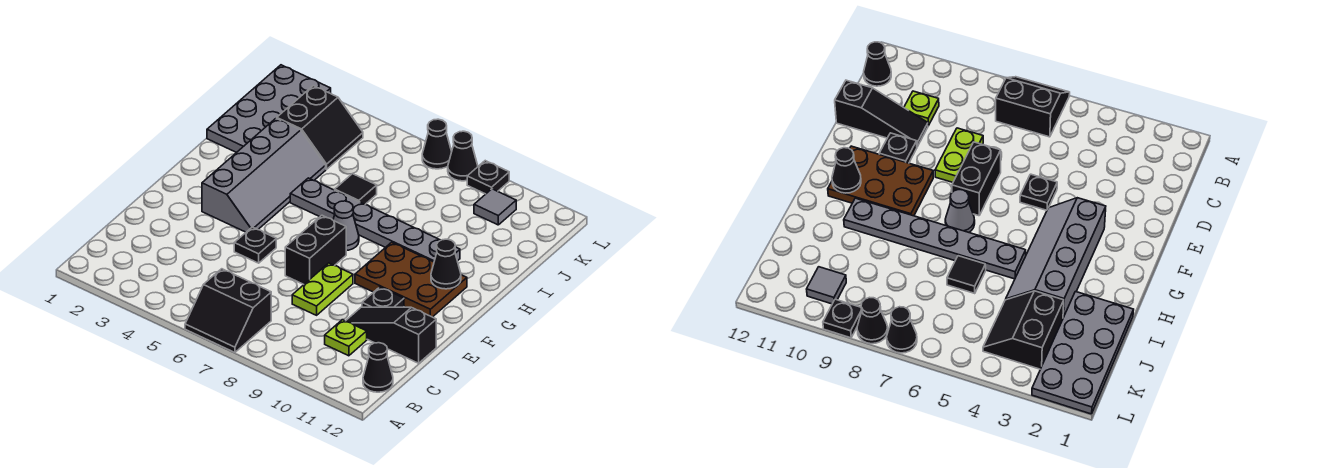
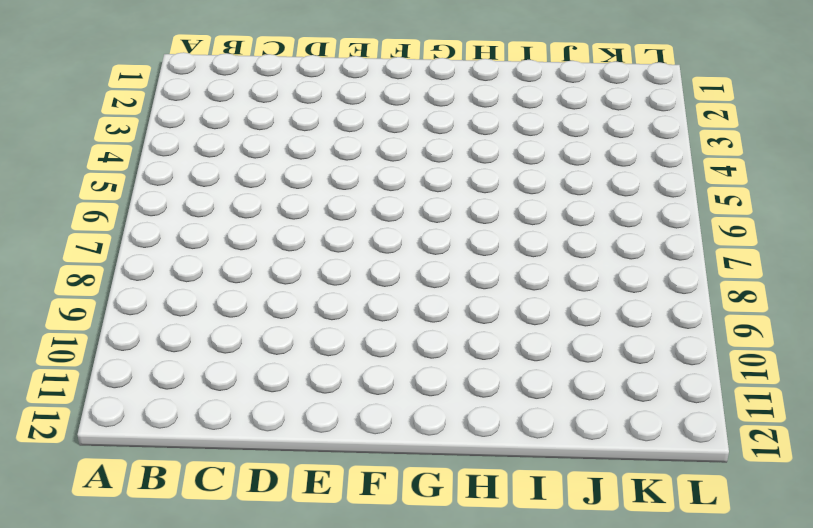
none -> black 2x2 slope [185,269,271,352]
none -> black 1x1 cone [363,343,393,392]
none -> lime 1x1 plate [325,320,367,356]

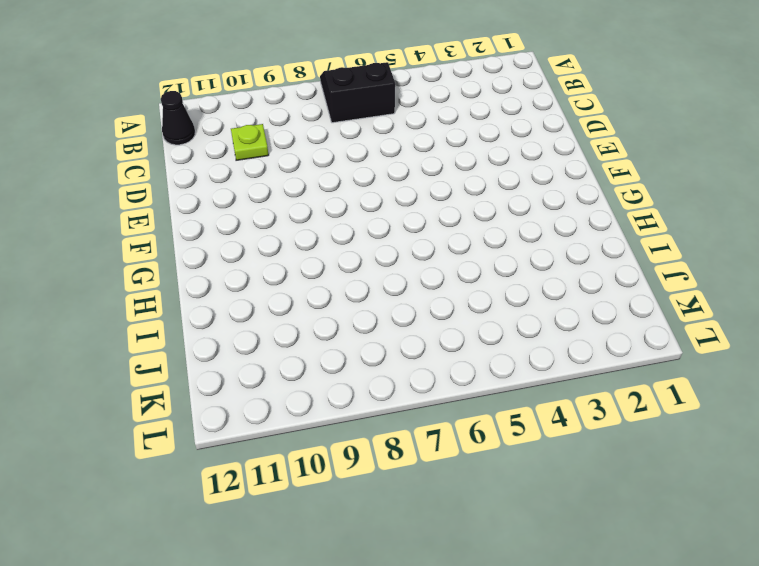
none -> lime 1x2 plate [292,263,353,315]
none -> black 1x3 slope [346,307,436,363]
none -> black 1x1 plate [234,227,276,263]

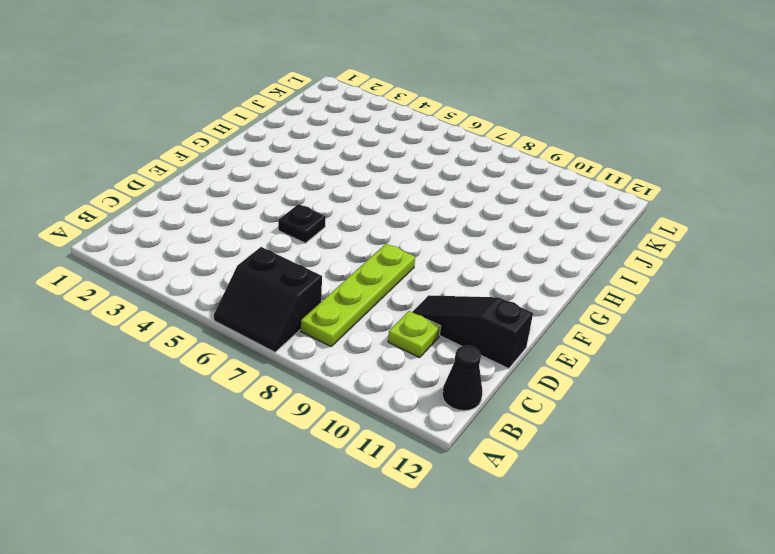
lime 1x4 plate [301,243,415,346] -> lime 1x2 plate [292,263,353,315]
none -> black 1x2 brick [285,215,346,284]
none -> black 1x1 plate [362,287,404,307]
none -> grey 2x4 slope [202,118,326,232]

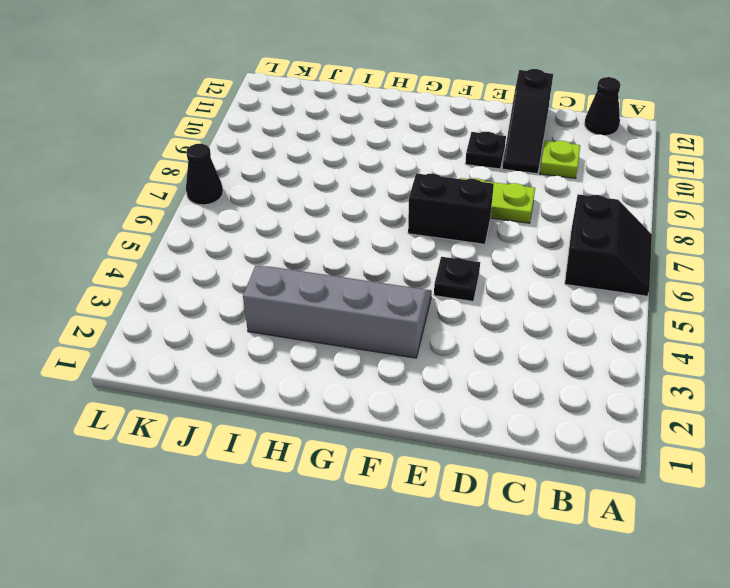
none -> brown 2x3 plate [355,242,467,317]
none -> grey 1x1 cone [333,201,359,251]
none -> grey 1x6 plate [290,178,460,262]

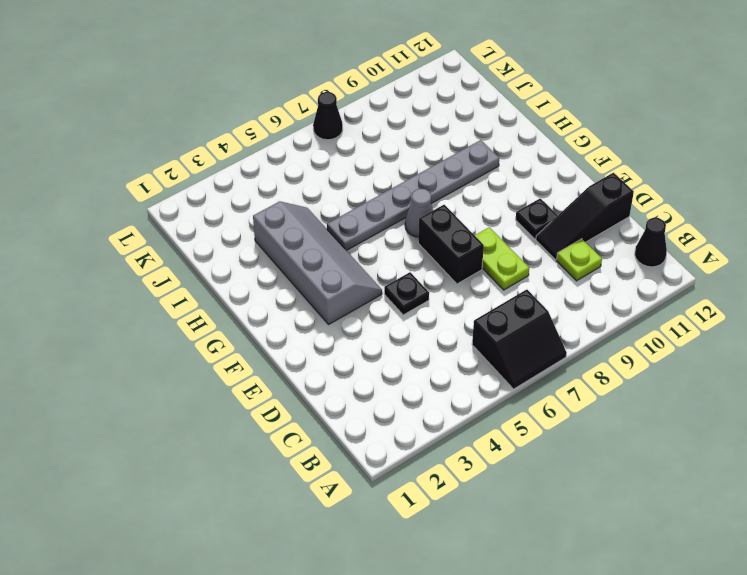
none -> brown 2x3 plate [355,242,467,317]
none -> grey 2x4 plate [207,65,331,153]
none -> black 1x1 tile [335,174,377,204]

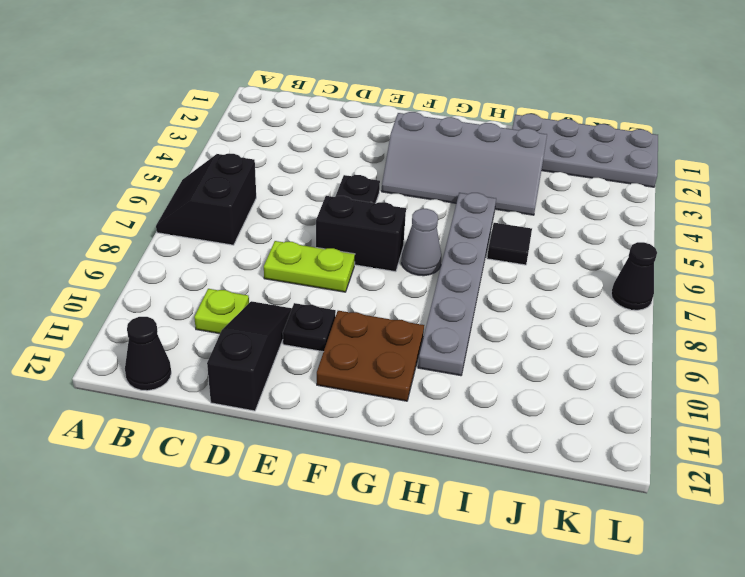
brown 2x2 plate [317,311,424,401] -> brown 2x3 plate [355,242,467,317]
none -> black 2x2 slope [277,86,363,169]
none -> grey 1x1 tile [474,189,516,225]
none -> black 1x1 cone [448,131,478,181]

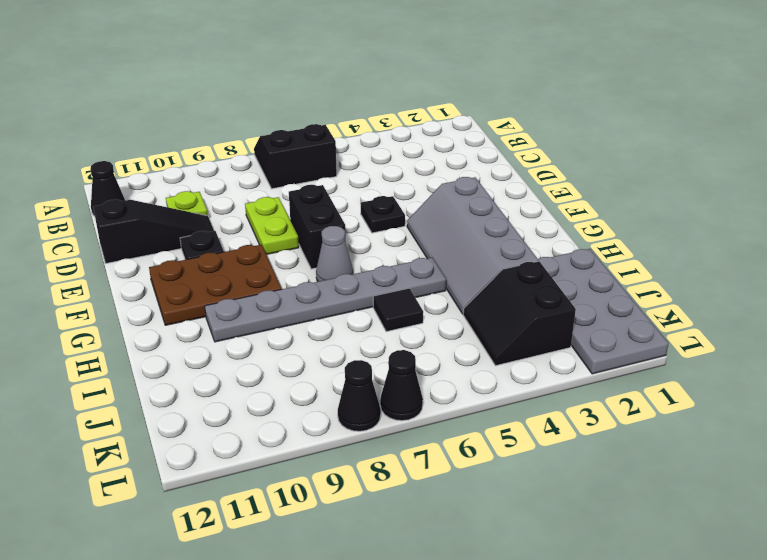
none -> grey 1x1 tile [474,189,516,225]
none -> black 1x1 plate [467,161,509,194]
none -> black 1x1 cone [431,239,461,289]

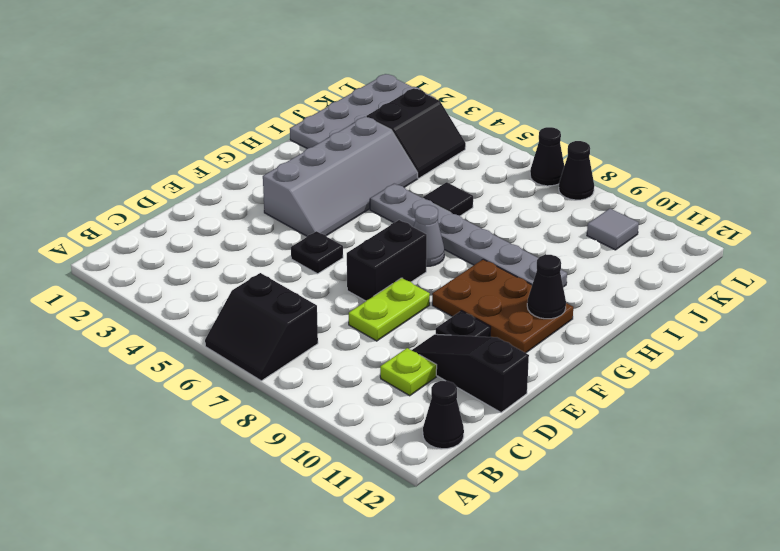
none -> black 1x1 plate [467,161,509,194]

